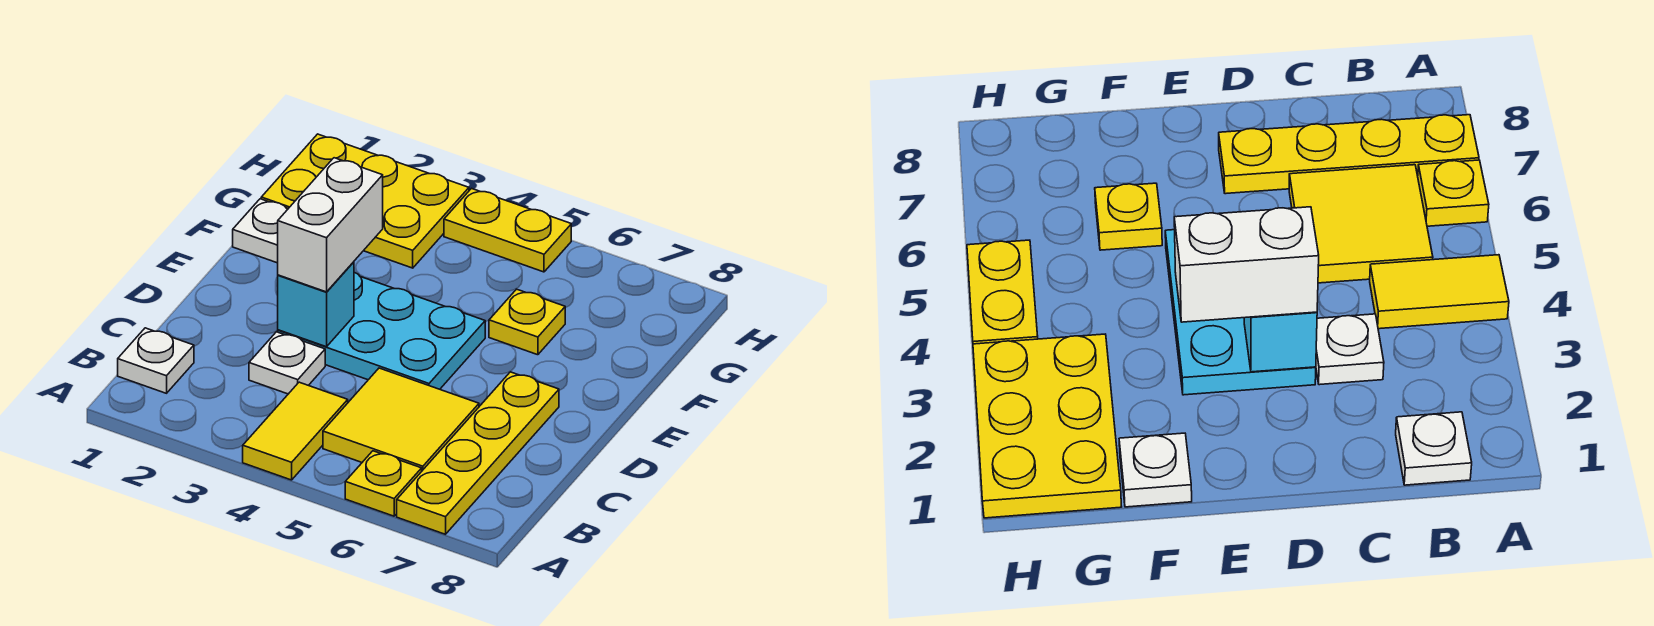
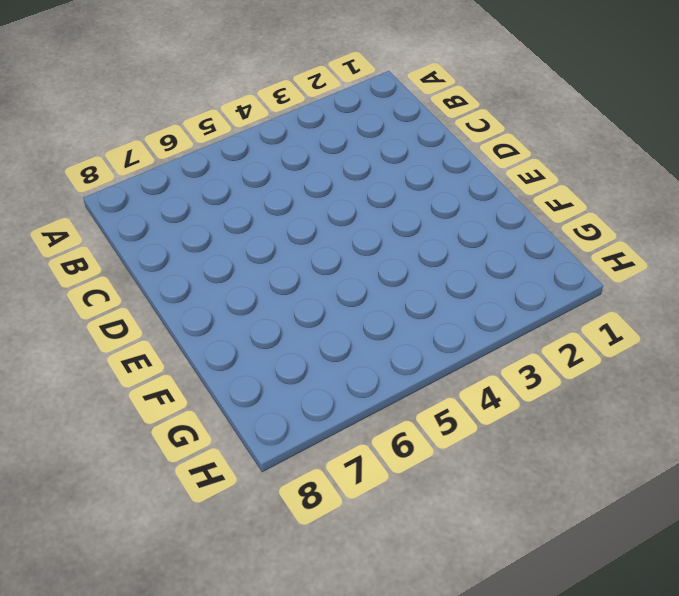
none -> yellow 1x2 tile [243,382,348,480]
none -> yellow 1x1 plate [345,451,422,516]
none -> yellow 1x4 plate [397,372,559,534]

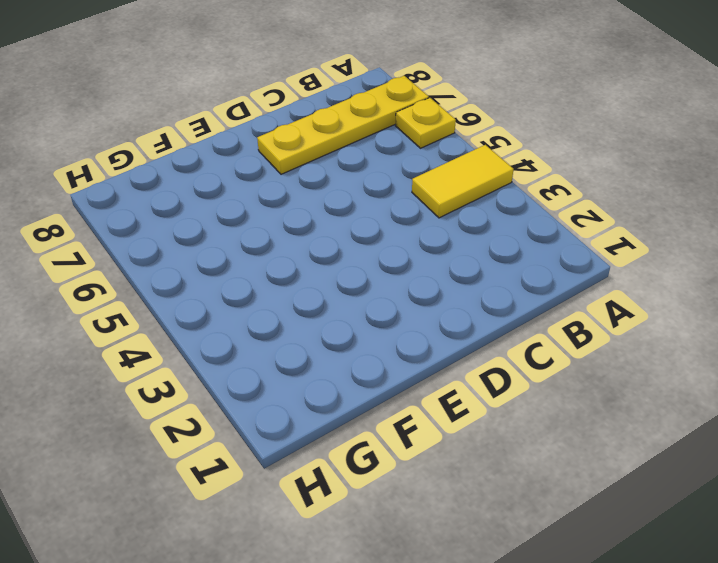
none -> white 1x1 plate [118,328,194,393]
none -> yellow 2x2 tile [323,368,479,471]
none -> white 1x1 plate [249,332,325,394]

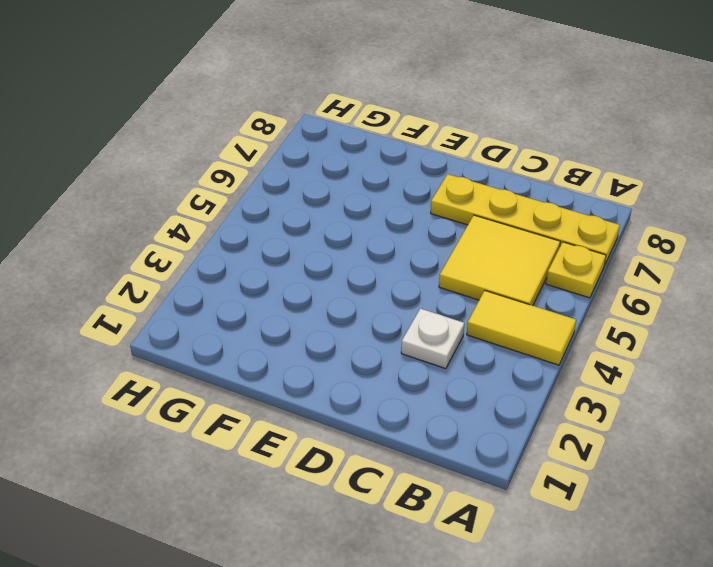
none -> white 1x1 plate [118,328,194,393]
none -> cyan 2x3 plate [278,272,485,389]
none -> white 1x1 plate [233,199,288,263]

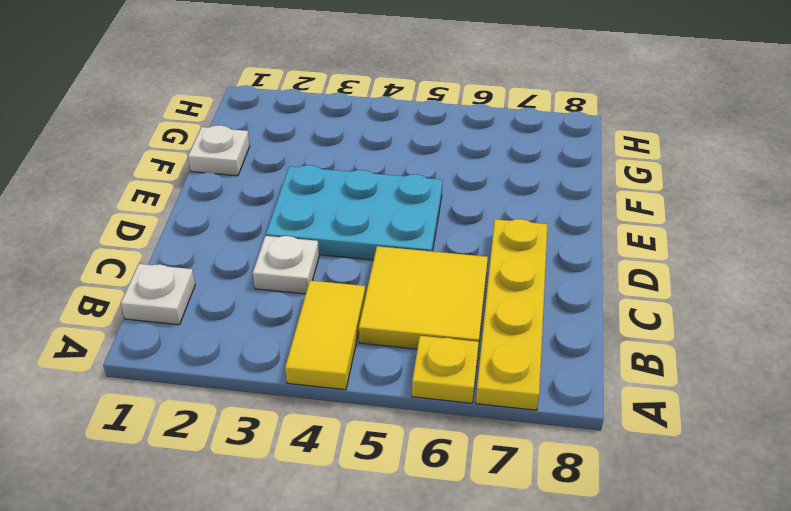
none -> yellow 1x1 plate [489,289,565,355]
none -> yellow 2x3 plate [261,134,469,268]
none -> yellow 1x2 plate [444,188,571,272]

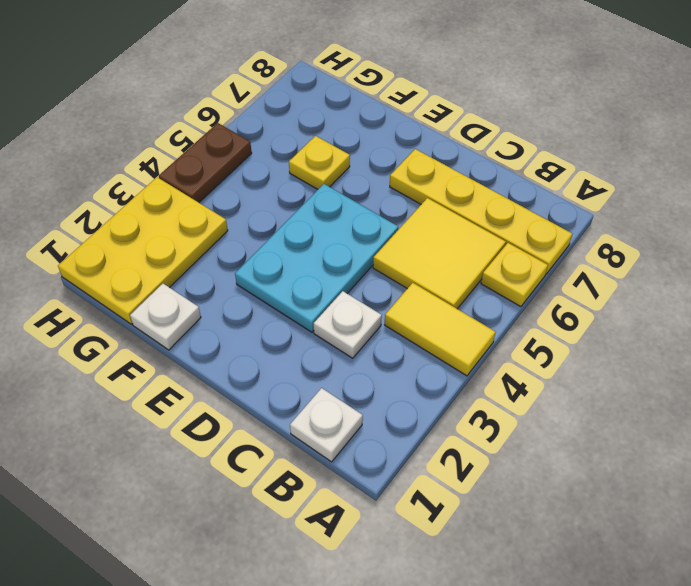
brown 1x2 plate [159,123,252,202] -> yellow 1x2 plate [444,188,571,272]
none -> cyan 1x1 brick [278,262,354,347]
none -> white 1x2 brick [278,158,383,292]

